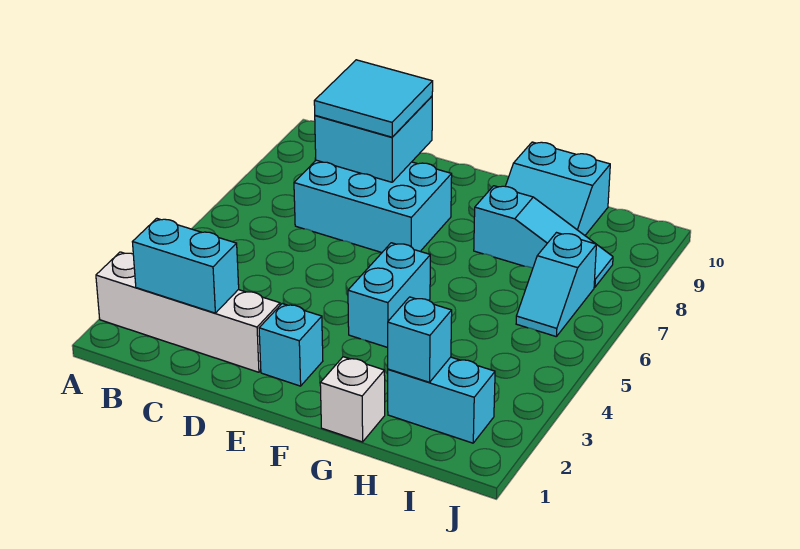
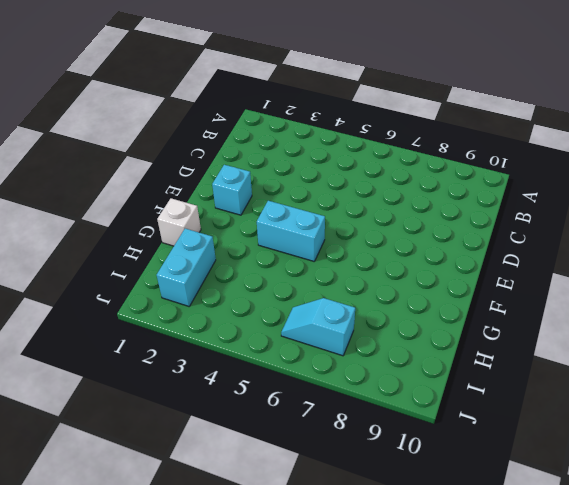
none -> white 1x4 brick [96,252,280,372]
none -> cyan 2x3 brick [294,160,452,253]
none -> cyan 1x3 slope [474,186,613,287]

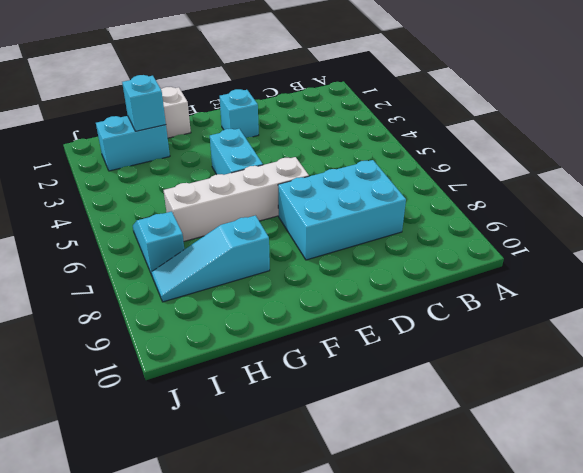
white 1x4 brick [164,157,309,241] -> white 1x4 brick moved to [96,252,280,372]
none -> cyan 2x2 slope [505,142,610,235]
none -> cyan 1x2 brick [133,219,239,313]
none -> cyan 2x2 brick [315,96,432,182]

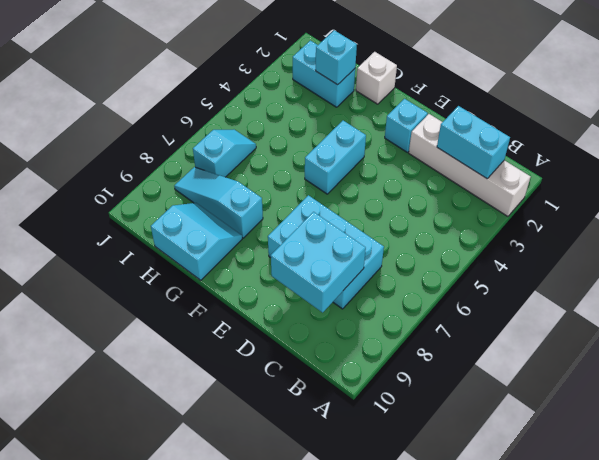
none -> cyan 2x2 tile [314,60,433,137]

